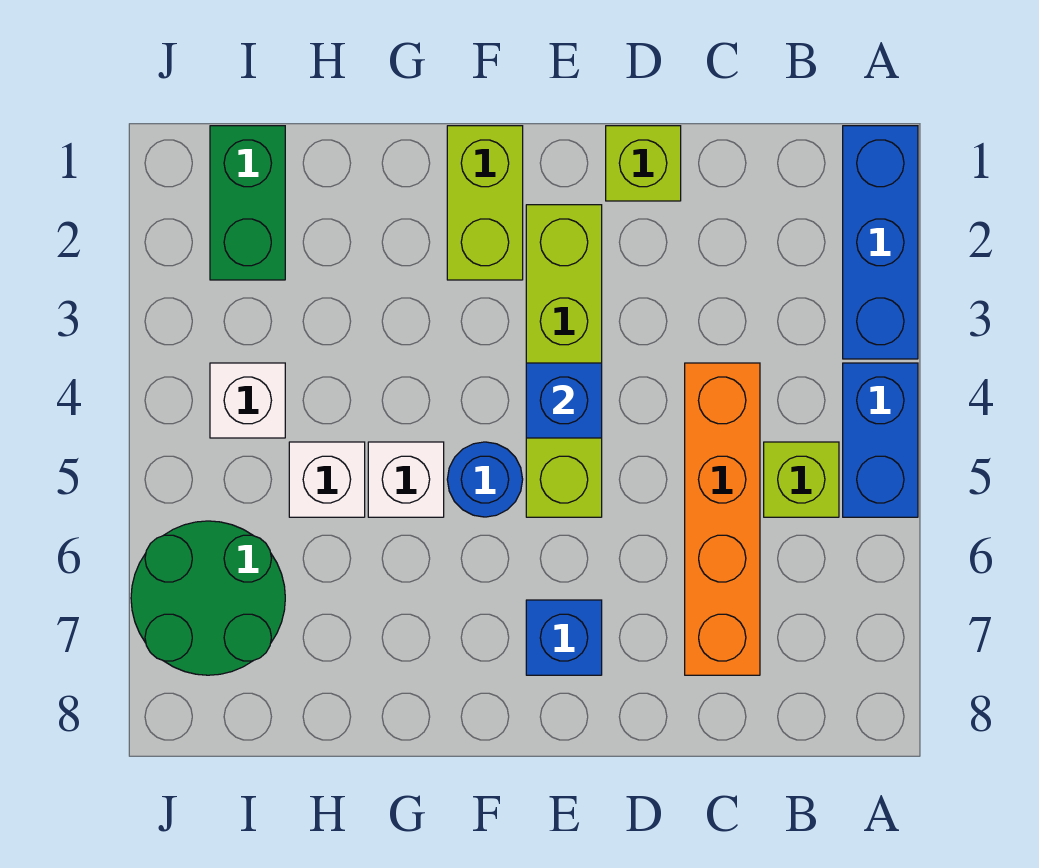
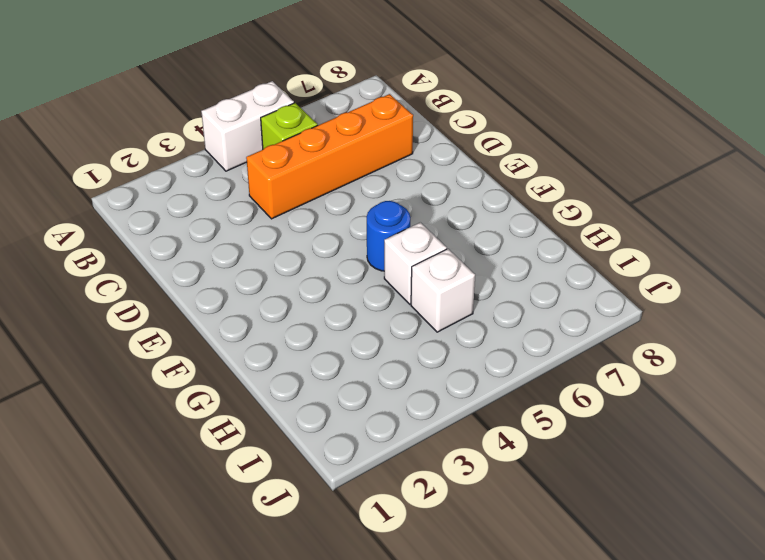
white 1x2 brick [201,81,294,171] -> blue 1x2 brick [843,363,918,517]
none -> blue 1x3 brick [843,126,918,359]
none -> lime 1x1 brick [606,126,681,201]
none -> lime 1x4 brick [526,205,602,517]

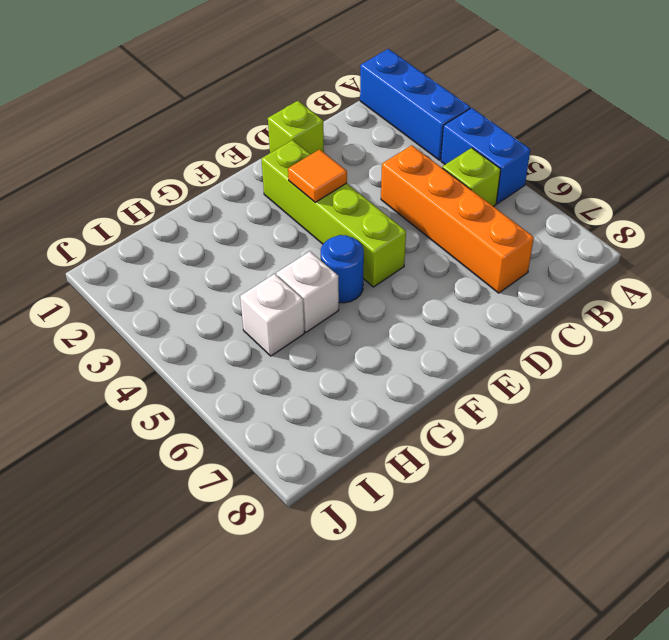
orange 1x1 tile [288,149,347,202] -> none
none -> blue 1x1 brick [526,600,602,675]
none -> lime 1x2 brick [447,126,523,280]
none -> green 1x2 brick [210,126,285,280]

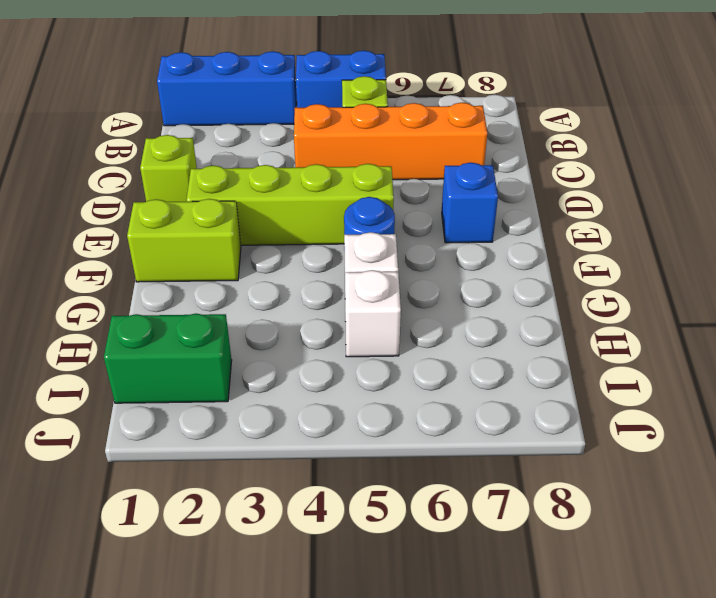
none -> white 1x1 brick [210,363,285,438]
none -> green 2x2 round brick [131,521,285,675]
none -> blue 1x1 brick [526,363,602,438]

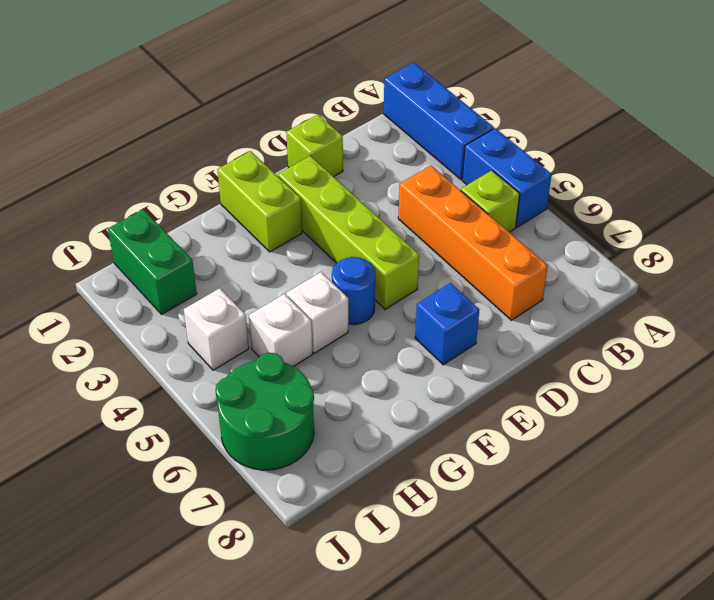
none -> blue 1x1 brick [526,363,602,438]

